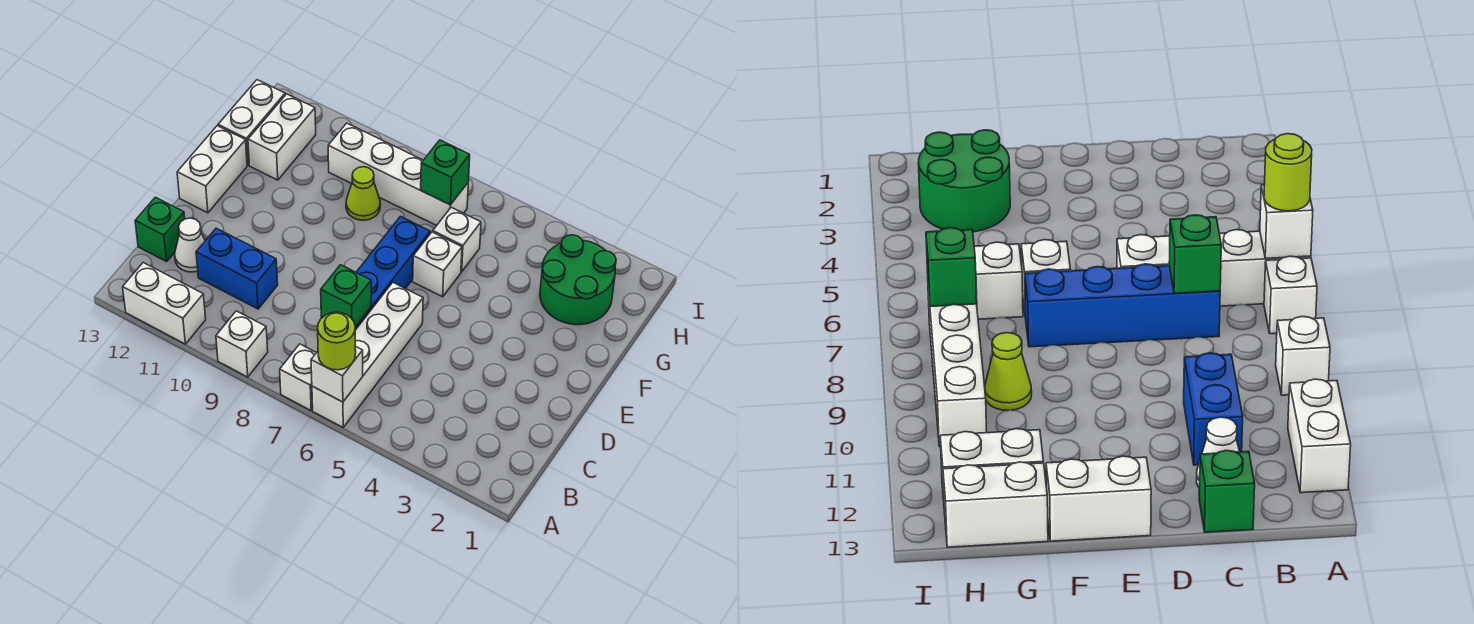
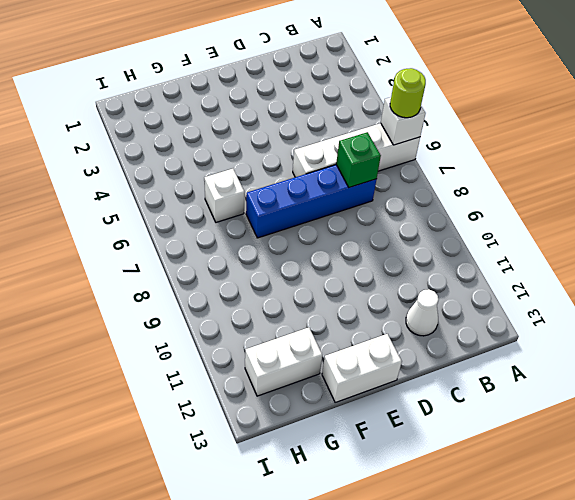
none -> white 1x1 brick [280,344,316,410]
none -> white 1x1 brick [216,311,268,377]
none -> white 1x2 brick [123,263,206,344]

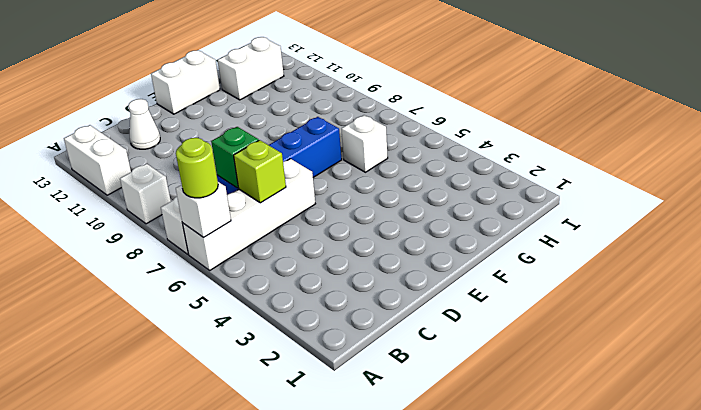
lime 1x1 brick [234,140,286,203] -> none
none -> blue 1x2 brick [196,228,278,309]
none -> green 1x1 brick [135,197,185,262]
none -> white 1x1 brick [413,232,462,297]

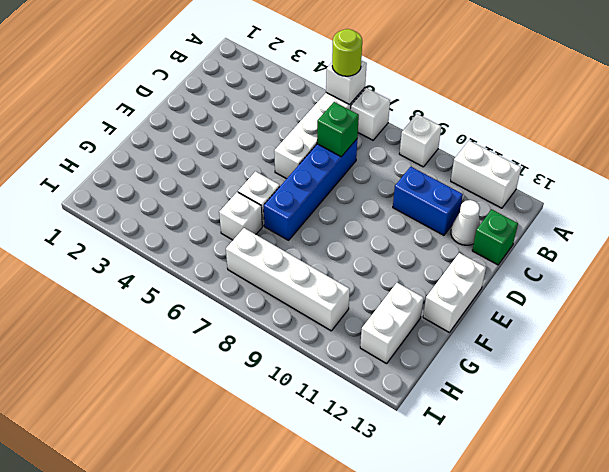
none -> green 2x2 round brick [540,235,616,325]
none -> lime 1x1 cone [346,167,380,220]
none -> white 1x2 brick [218,80,285,165]

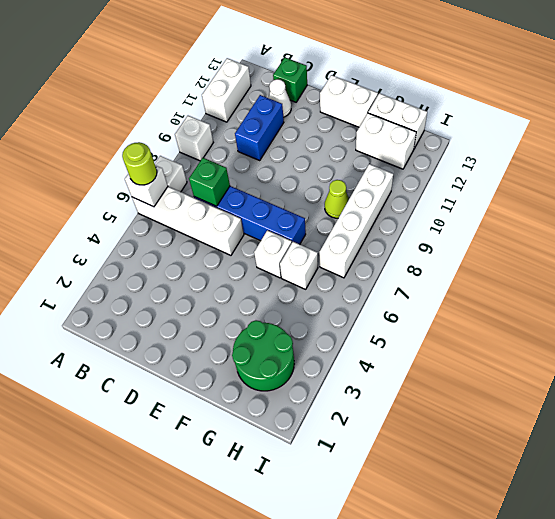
none -> green 1x1 brick [421,140,470,205]

